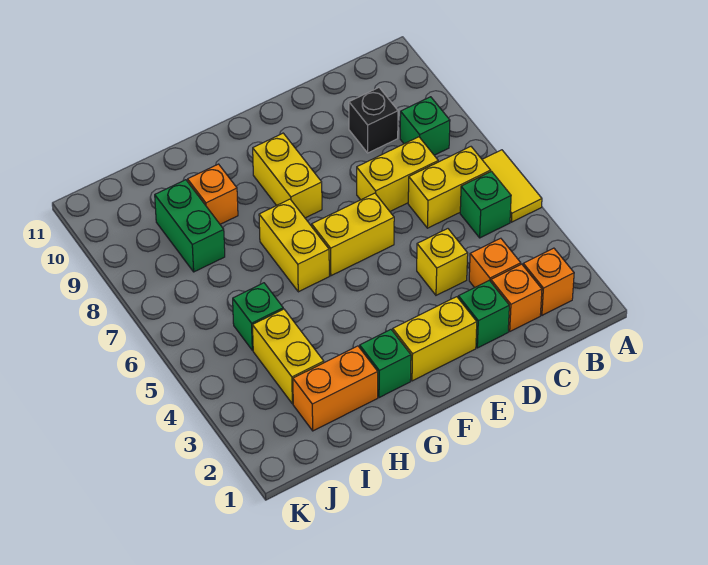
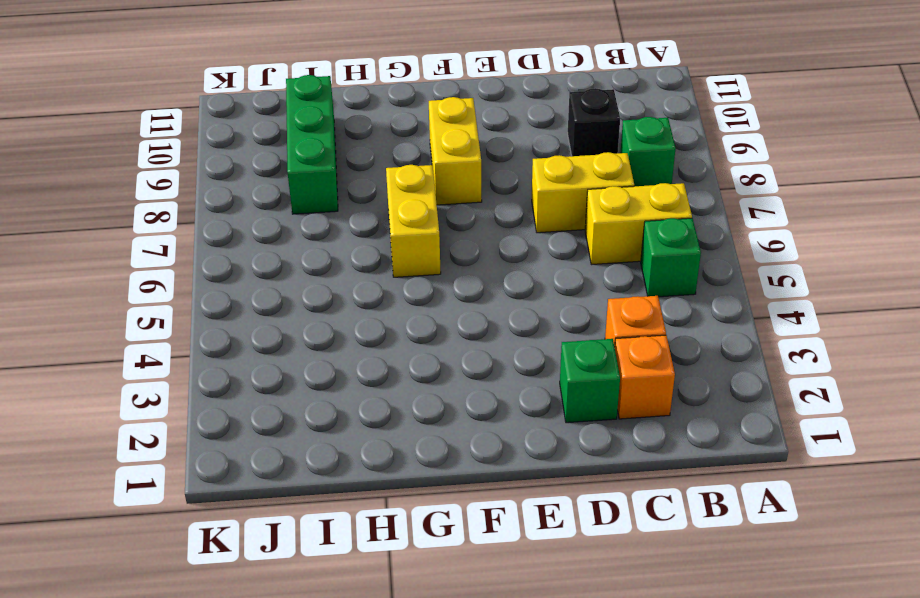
green 1x3 brick [286,75,338,214] -> green 1x2 brick [155,180,225,272]
none -> yellow 1x2 tile [482,150,542,222]
none -> orange 1x1 brick [523,248,574,315]
none -> yellow 1x1 brick [417,229,468,295]

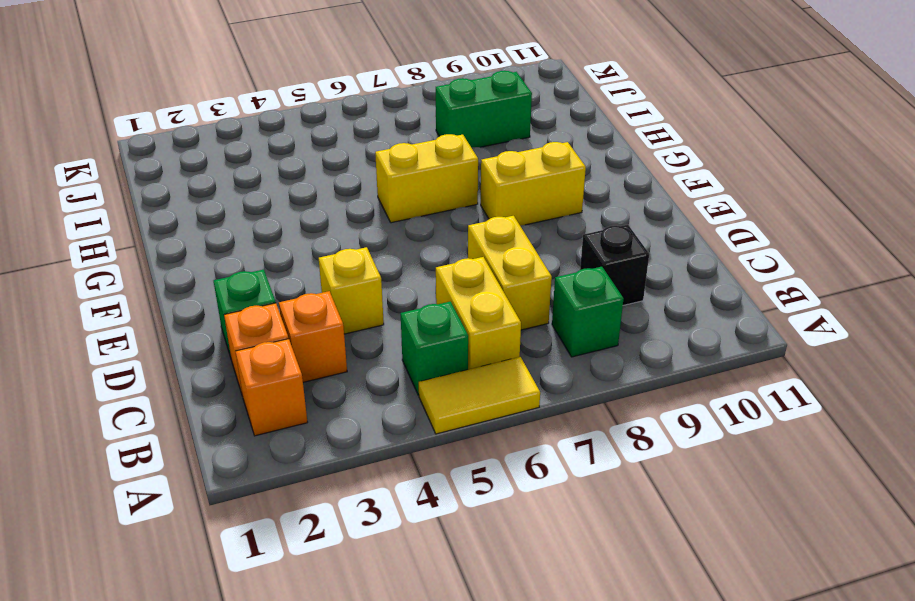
none -> yellow 1x2 brick [393,297,477,381]
none -> yellow 1x2 brick [312,193,394,276]
none -> green 1x1 brick [360,330,411,398]

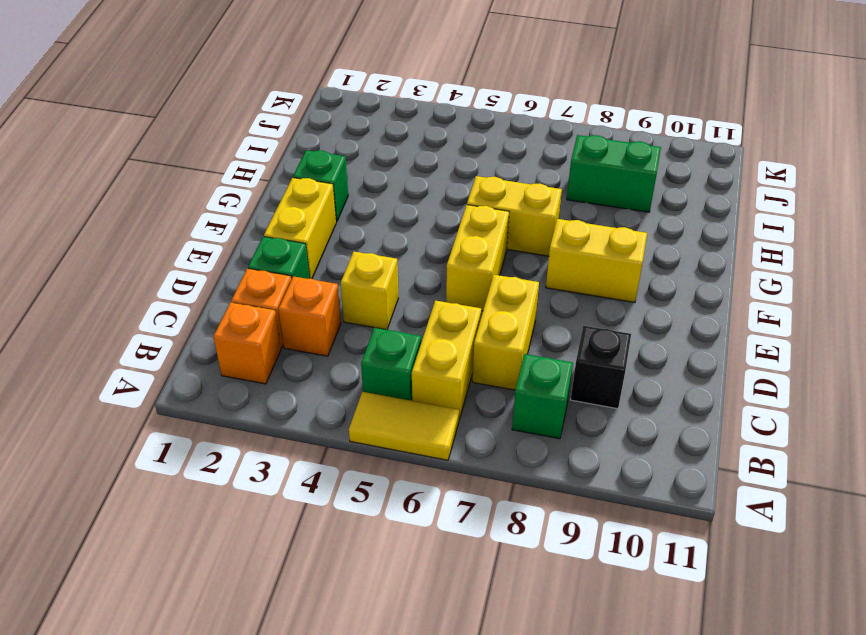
none -> orange 1x2 brick [293,346,378,431]
none -> orange 1x1 brick [188,164,238,224]
none -> yellow 1x2 brick [253,309,324,404]

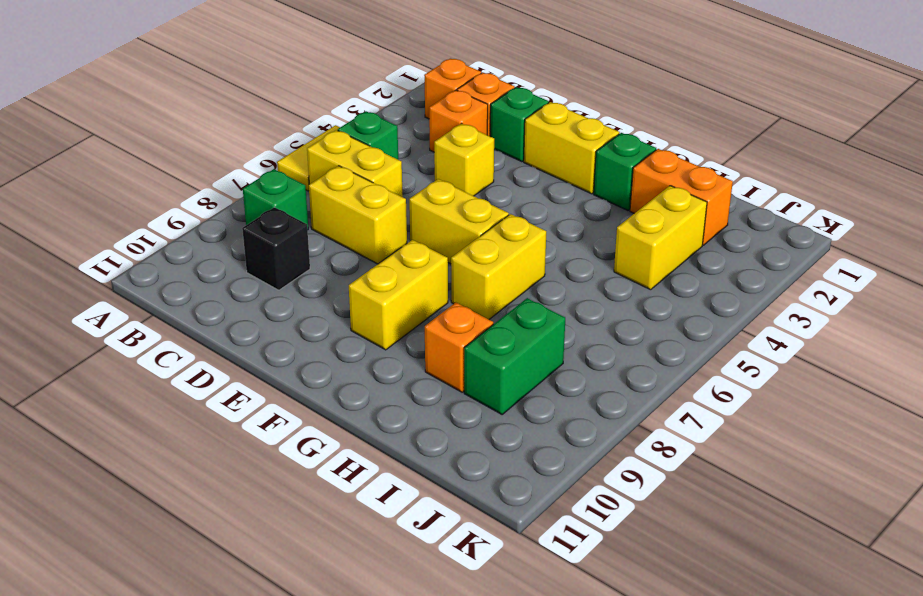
none -> green 1x1 brick [233,283,283,350]

